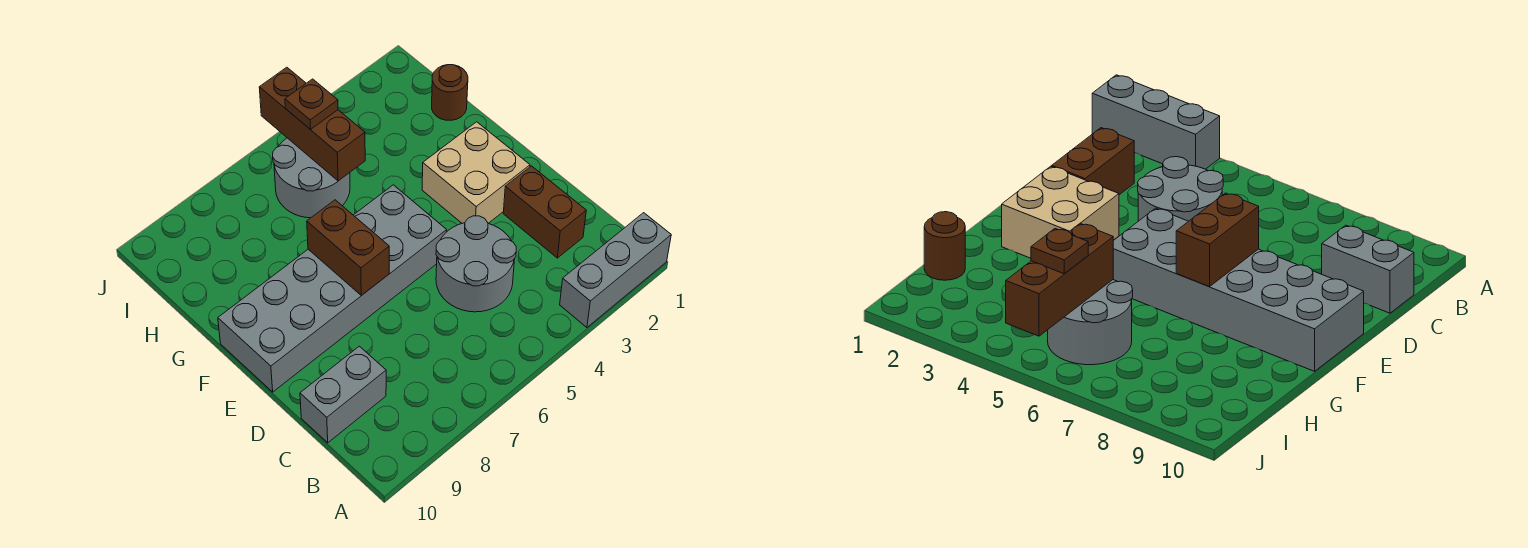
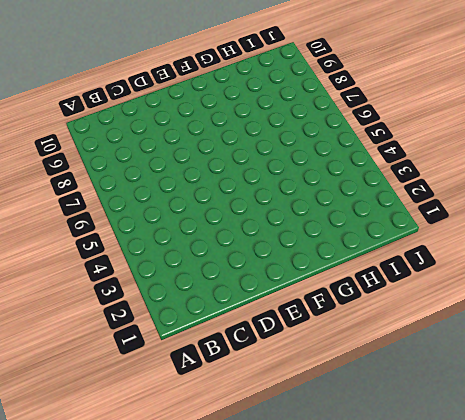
none -> grey 1x3 brick [560,213,671,327]
none -> brown 1x2 brick [503,166,586,258]

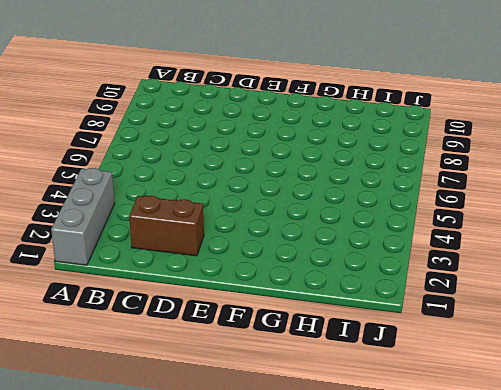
none -> grey 2x2 round brick [436,216,516,312]
none -> grey 1x2 brick [300,346,386,443]

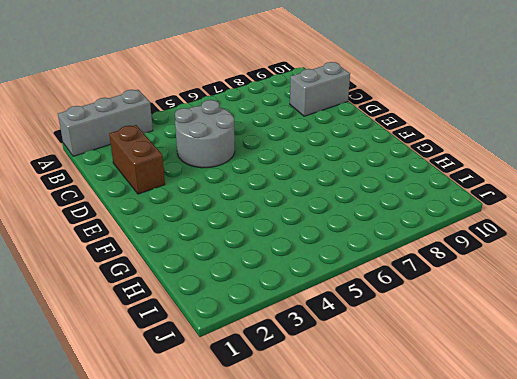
none -> tan 2x2 brick [422,122,530,223]
none -> grey 2x6 brick [218,185,447,392]

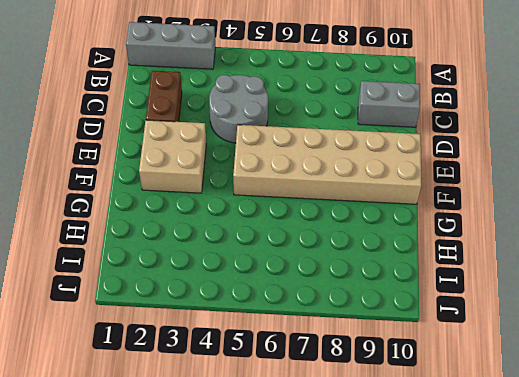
tan 2x6 brick [233,125,421,204] -> grey 2x6 brick [218,185,447,392]
none -> brown 1x1 round brick [432,65,468,120]
none -> grey 2x2 round brick [273,138,350,218]

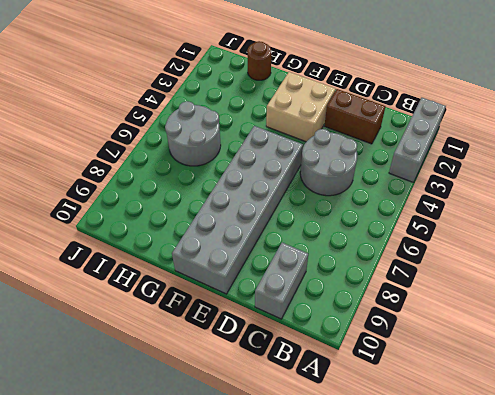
none -> brown 1x2 brick [307,200,389,295]
none -> brown 1x3 brick [259,67,365,181]

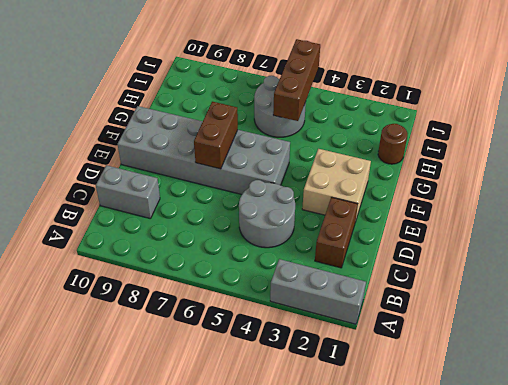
none -> brown 1x1 plate [285,79,338,130]

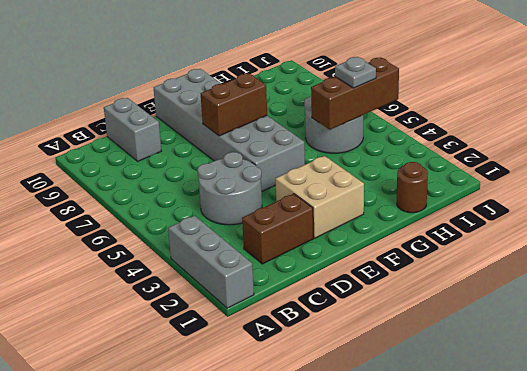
grey 1x1 plate [335,57,376,88] -> brown 1x1 plate [285,79,338,130]

